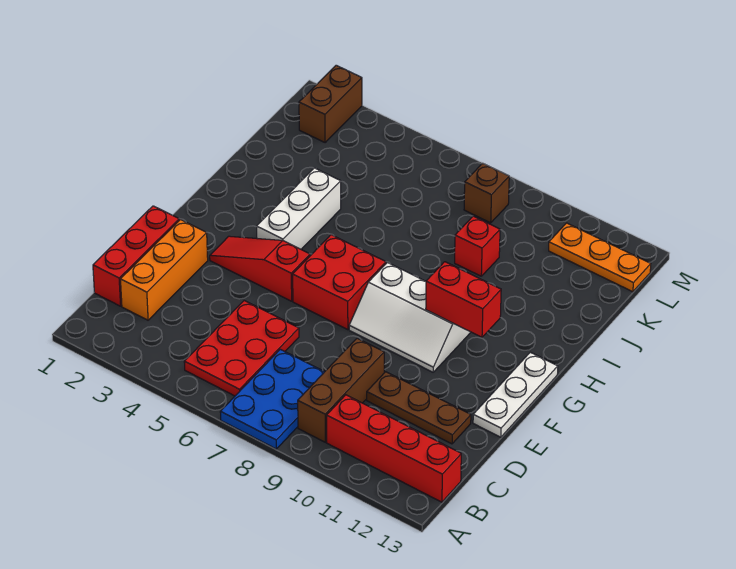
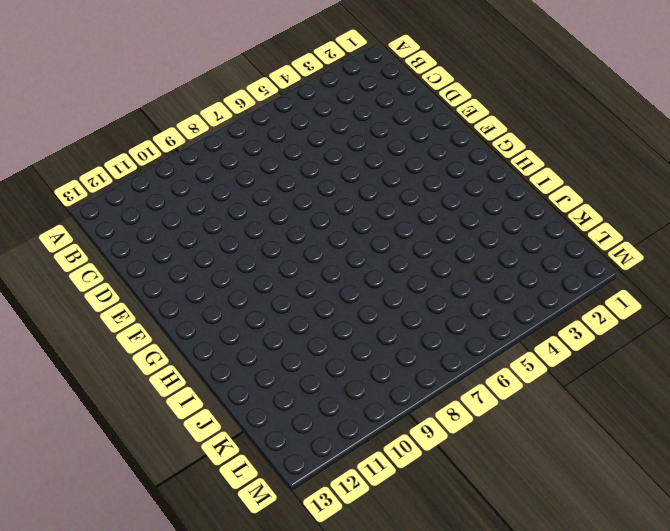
none -> blue 2x3 plate [220,349,324,449]
none -> red 2x3 plate [184,301,299,396]
none -> brown 1x3 brick [298,338,384,442]

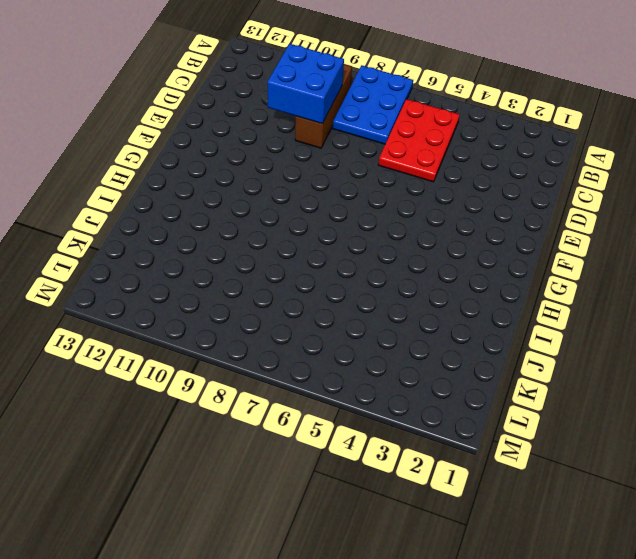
blue 2x2 brick [267,44,344,124] -> none
none -> red 1x4 brick [327,395,461,502]
none -> red 1x3 brick [93,206,179,306]
none -> orange 1x3 brick [121,220,208,320]

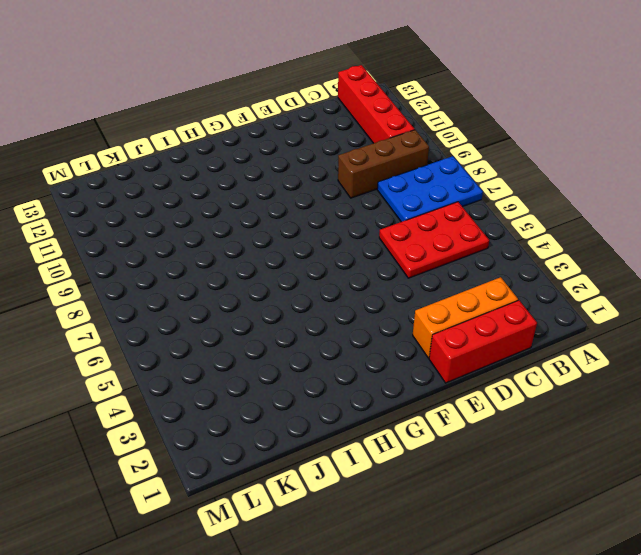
none -> brown 1x3 plate [367,372,471,444]
none -> white 1x3 plate [473,352,558,437]
none -> red 1x3 slope [210,236,310,301]

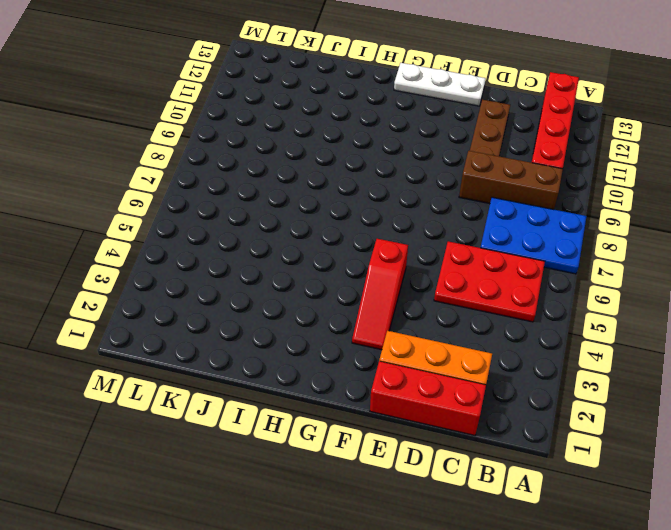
none -> red 2x2 brick [293,235,386,330]
none -> white 2x3 slope [349,263,471,372]
none -> white 1x3 brick [257,168,341,249]

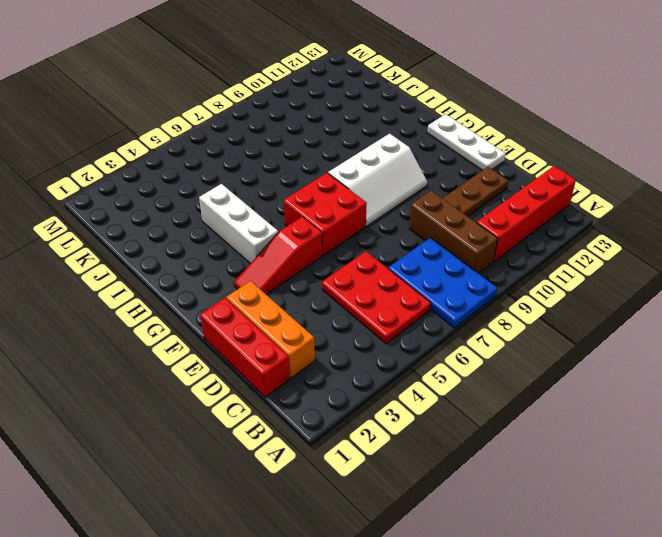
none -> red 1x1 brick [455,216,500,276]
none -> brown 1x2 brick [299,65,362,142]
none -> brown 1x1 brick [464,163,509,223]

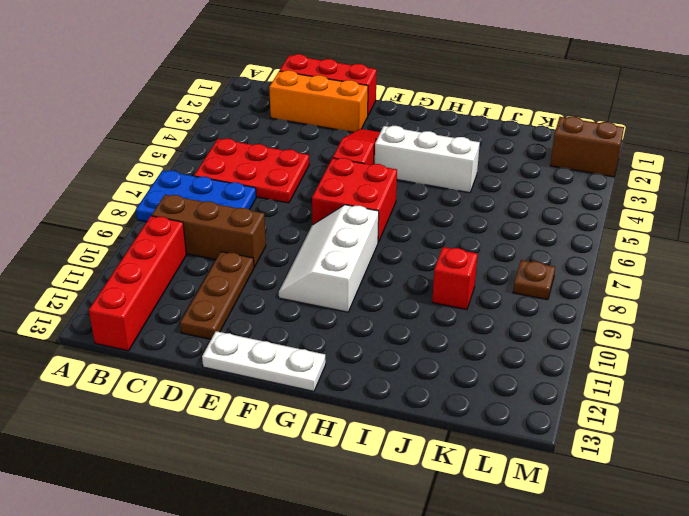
brown 1x1 plate [513,260,555,300] -> brown 1x1 brick [464,163,509,223]
none -> orange 1x3 plate [549,223,651,292]
none -> red 1x2 brick [426,262,501,337]

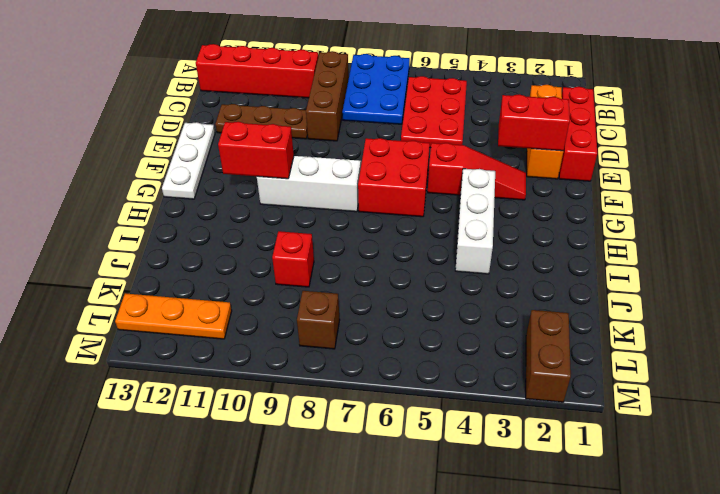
red 1x2 brick [498,94,570,151] -> none

